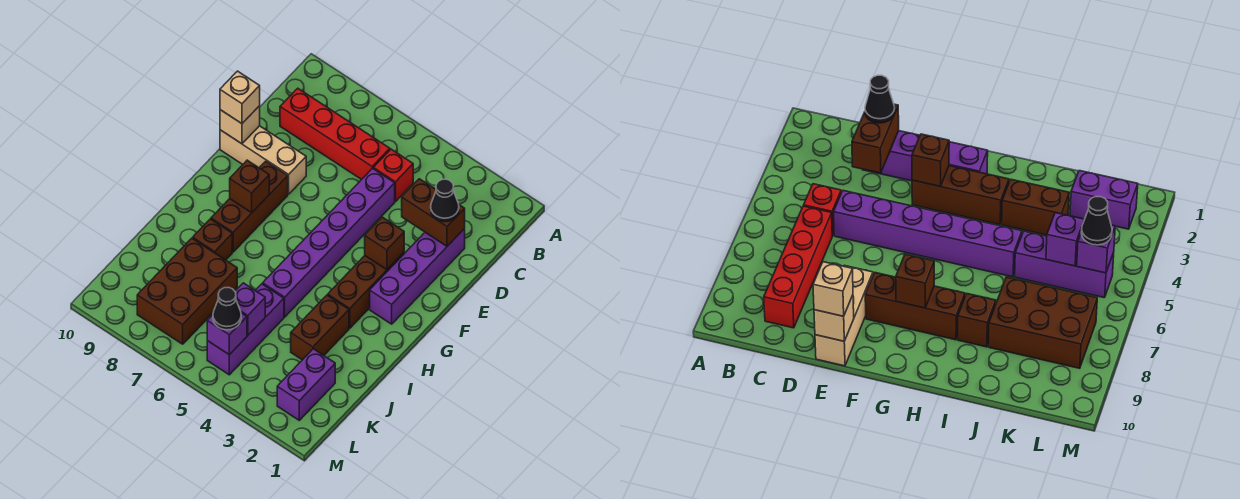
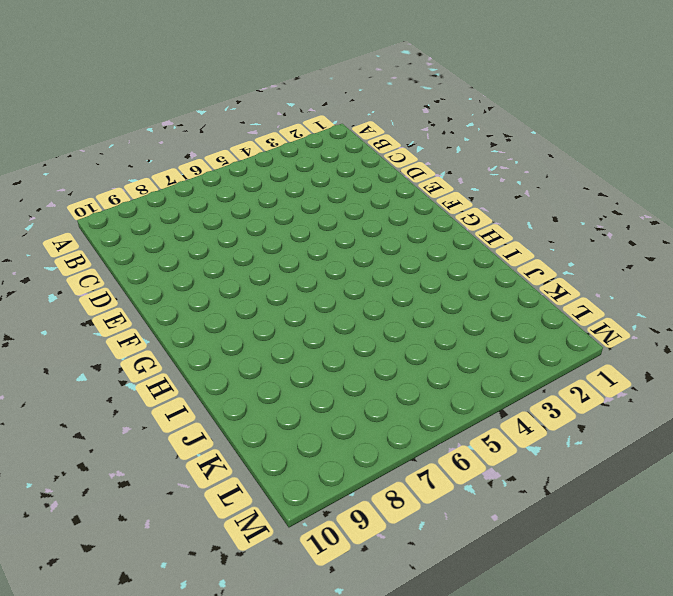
none -> red 1x1 brick [373,149,413,202]
none -> red 1x4 brick [280,88,390,180]
none -> purple 1x4 brick [370,229,465,324]

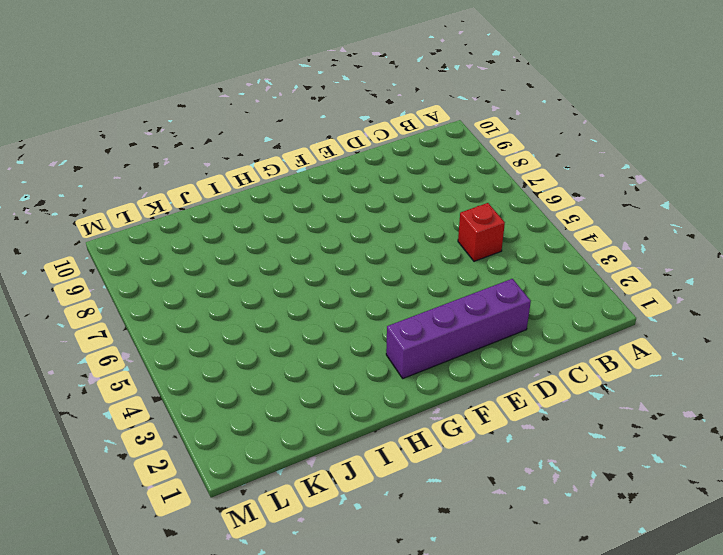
none -> red 1x4 brick [280,88,390,180]
none -> purple 1x6 brick [263,168,395,317]
none -> tan 1x3 brick [220,126,306,194]

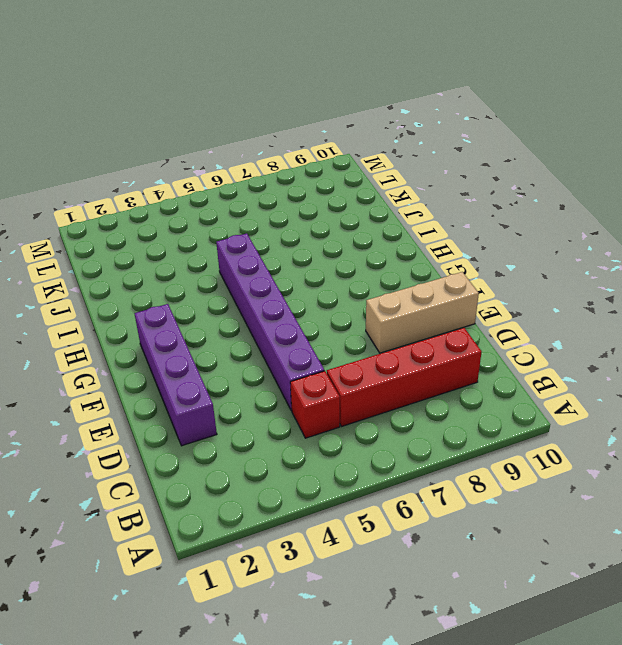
none -> brown 1x3 brick [328,253,404,328]
none -> brown 1x3 brick [211,161,288,252]
none -> brown 1x2 brick [291,295,349,360]

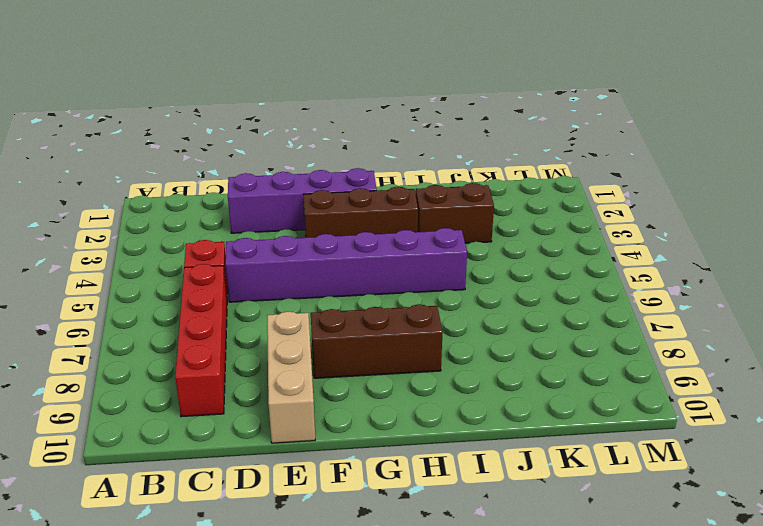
none -> brown 1x1 brick [193,219,232,260]
none -> purple 1x3 brick [207,284,284,375]
none -> brown 2x3 brick [137,238,237,344]

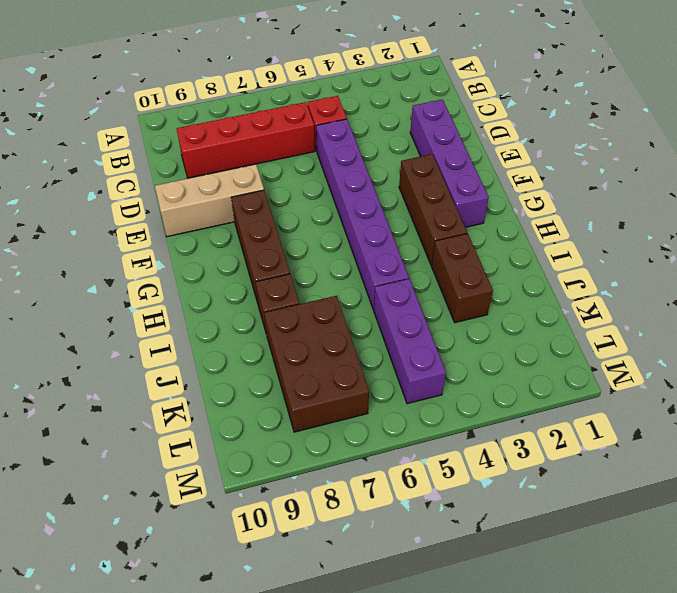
none -> purple 1x2 brick [277,349,335,420]
none -> brown 1x2 brick [402,179,465,246]
none -> tan 1x1 brick [220,106,260,144]

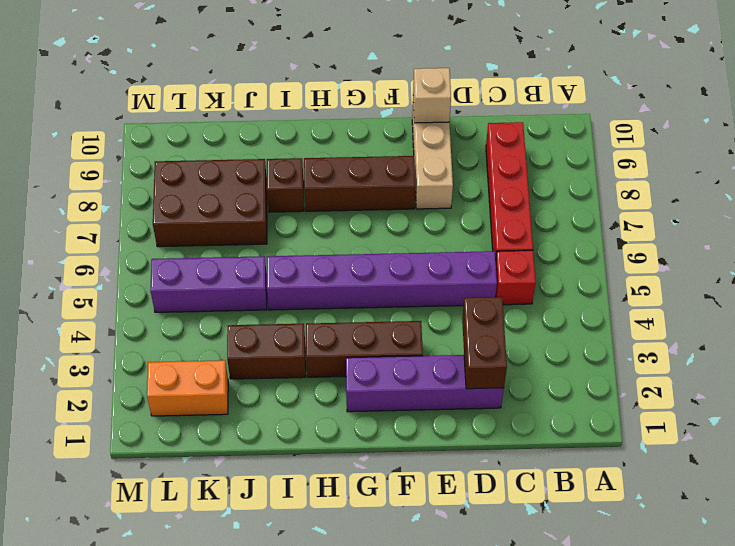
orange 1x2 brick [147,360,228,416] -> purple 1x2 brick [277,349,335,420]
none -> brown 1x1 brick [365,217,404,270]
none -> brown 1x1 brick [230,160,269,213]
none -> purple 1x1 brick [235,283,265,335]

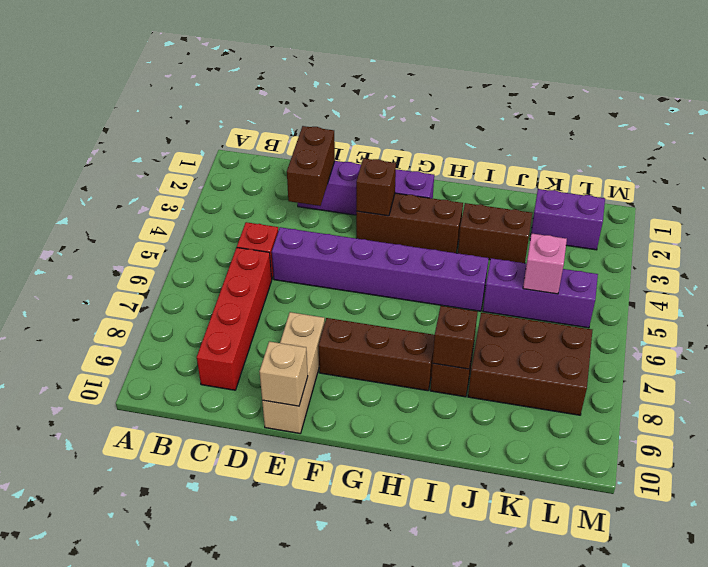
brown 1x1 brick [432,306,477,369] -> brown 1x1 brick moved to [230,160,269,213]
pink 1x1 brick [523,234,567,294] -> purple 1x1 brick [235,283,265,335]
none -> purple 1x1 brick [207,313,247,355]
none -> black 1x1 cone [431,179,459,222]
none -> tan 1x1 brick [220,71,260,124]

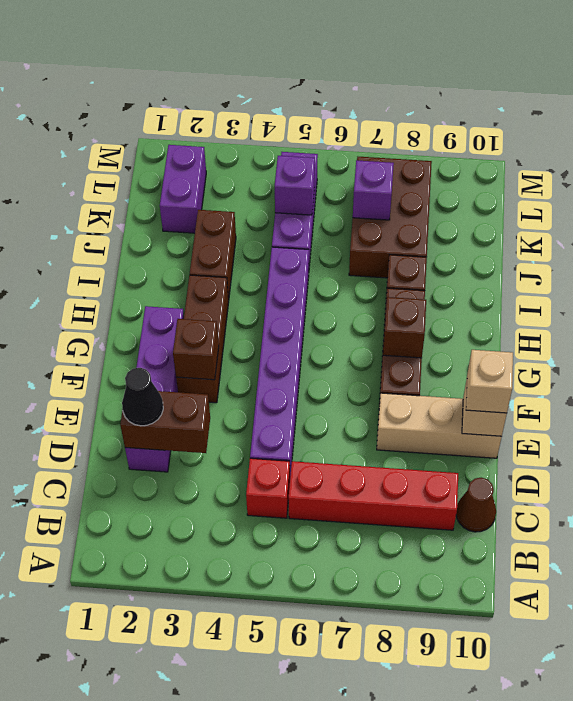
brown 1x1 cone [456,478,496,532] -> none
purple 1x1 brick [353,160,394,220] -> purple 1x1 brick moved to [207,313,247,355]
none -> black 1x1 cone [213,287,241,330]

